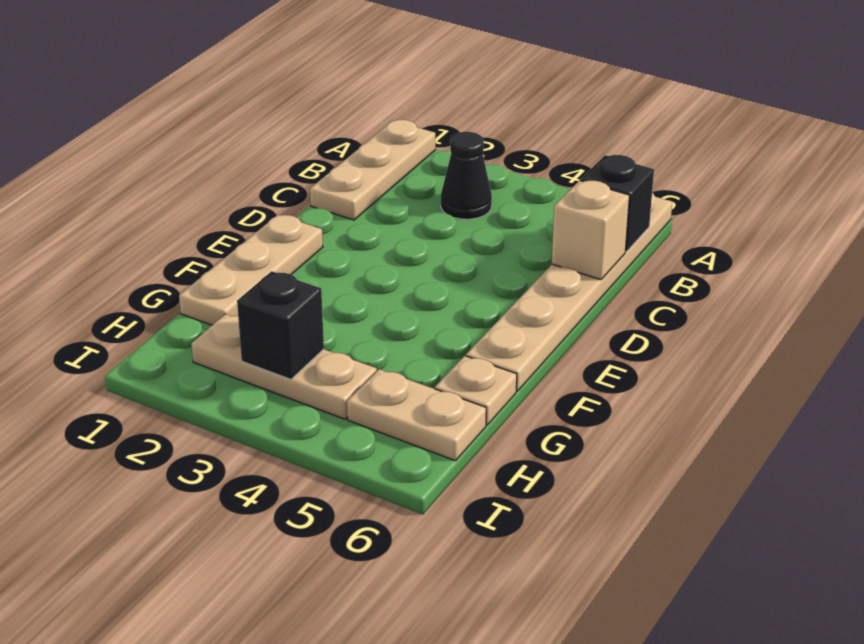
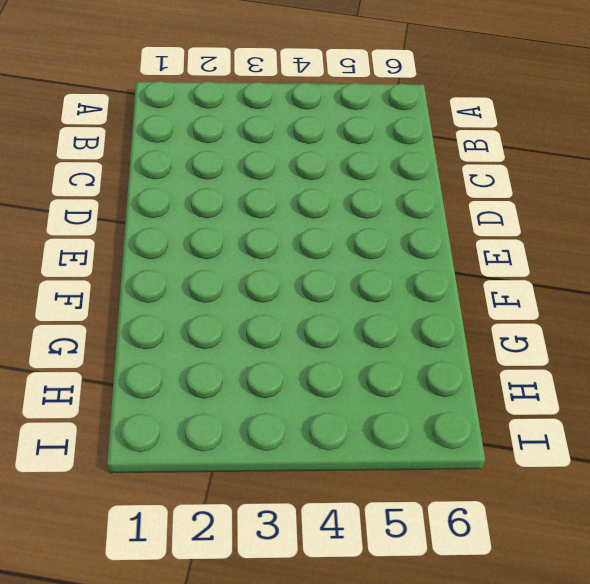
none -> tan 1x3 plate [310,120,435,220]
none -> tan 1x6 plate [466,193,672,391]

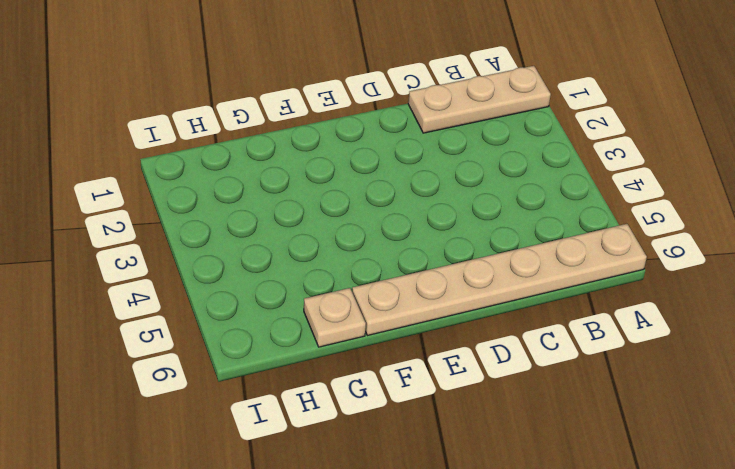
none -> black 1x1 cone [441,132,492,219]
none -> tan 1x3 plate [179,215,323,325]

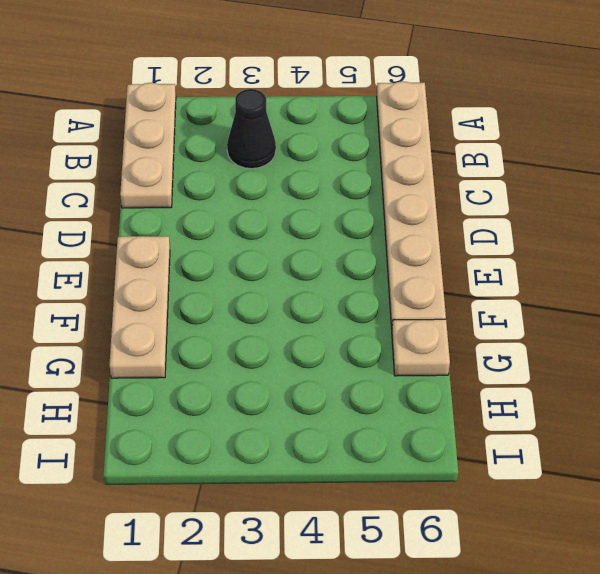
none -> tan 1x3 plate [191,314,377,419]
none -> tan 1x2 plate [347,369,486,461]

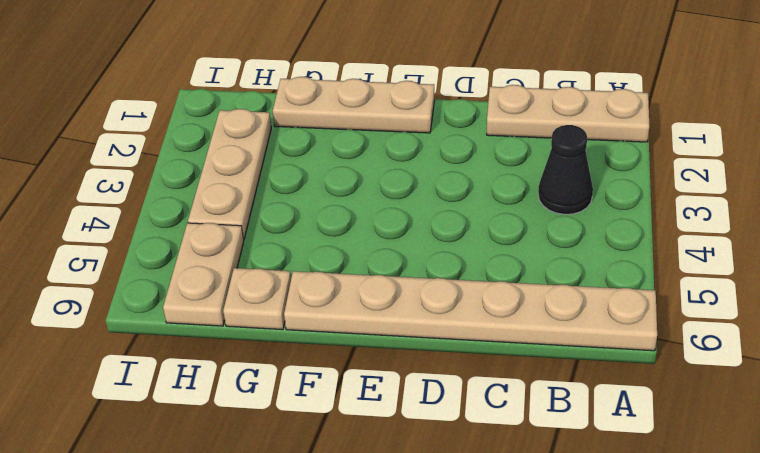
none -> black 1x1 brick [581,155,654,252]
none -> tan 1x1 brick [552,181,629,280]

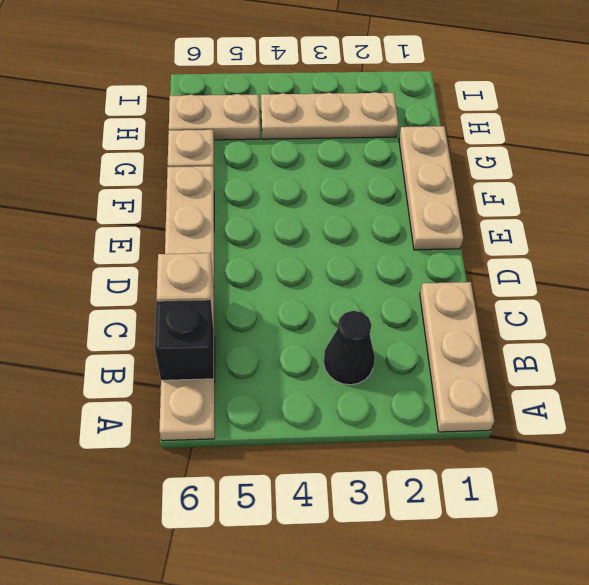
none -> black 1x1 brick [237,271,324,379]

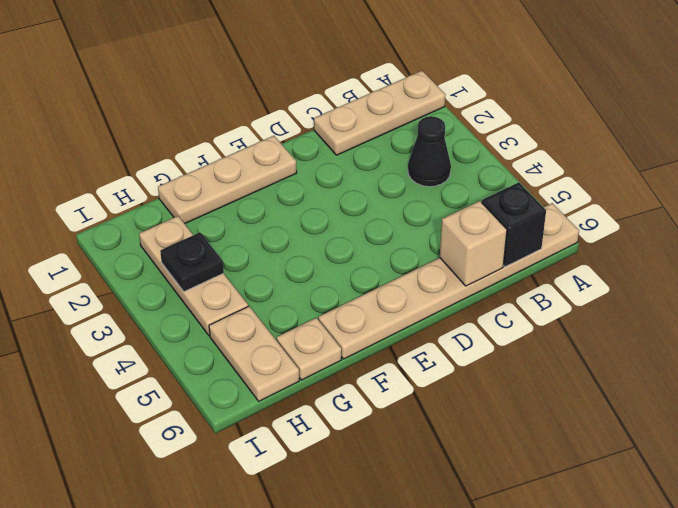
black 1x1 plate [160,232,224,291] -> black 1x1 brick [237,271,324,379]

